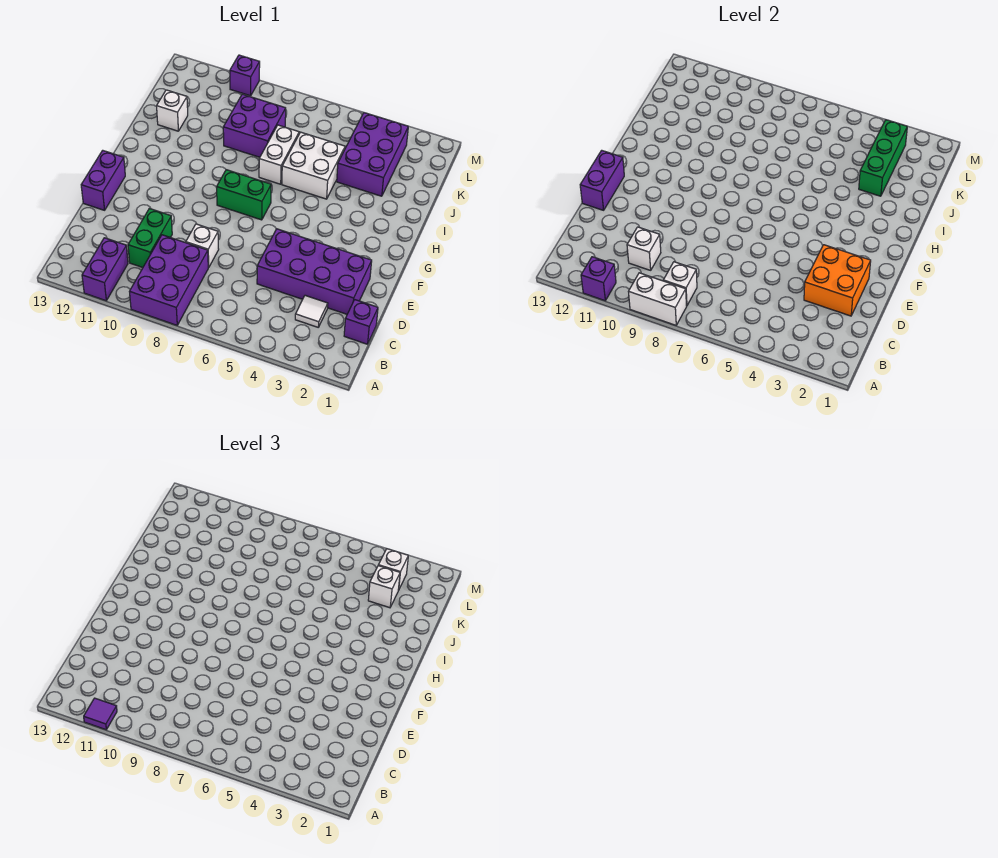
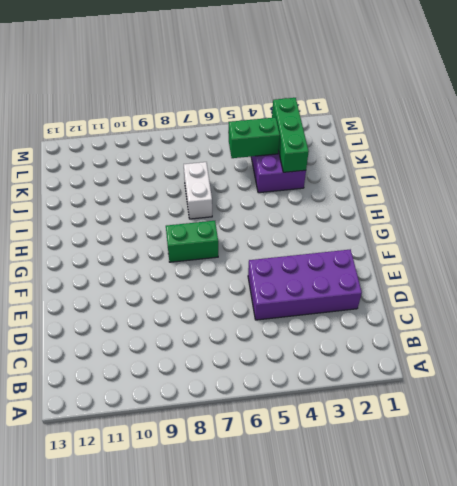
green 1x2 brick [229,117,280,158] -> green 1x2 brick turned to [128,208,172,268]
none -> purple 2x3 brick [129,235,208,325]
none -> purple 1x2 brick [82,238,128,301]
none -> purple 1x1 brick [344,300,378,344]

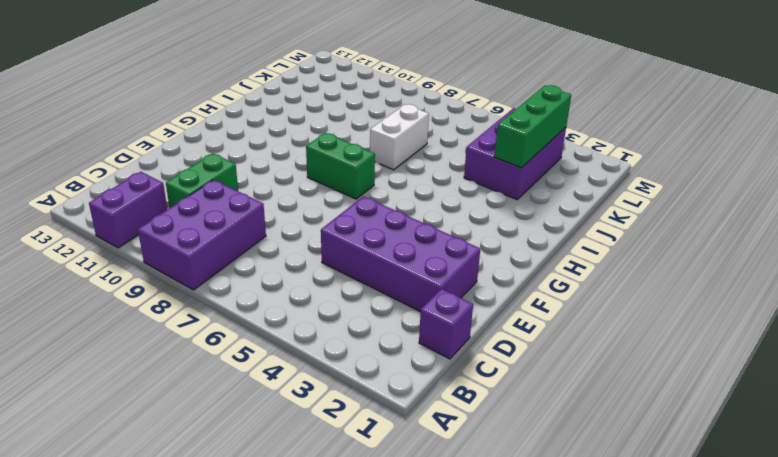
none -> white 1x1 tile [295,295,328,327]
none -> white 1x1 brick [186,224,219,268]
none -> purple 1x2 brick [81,150,125,210]

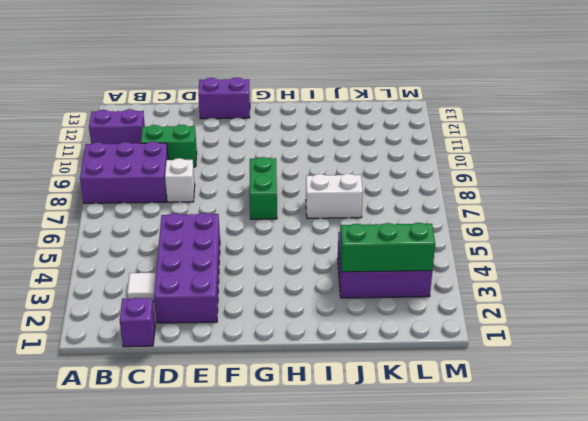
none -> white 2x2 brick [282,132,345,199]
none -> purple 2x2 brick [223,94,286,157]
none -> white 1x1 brick [157,90,188,131]

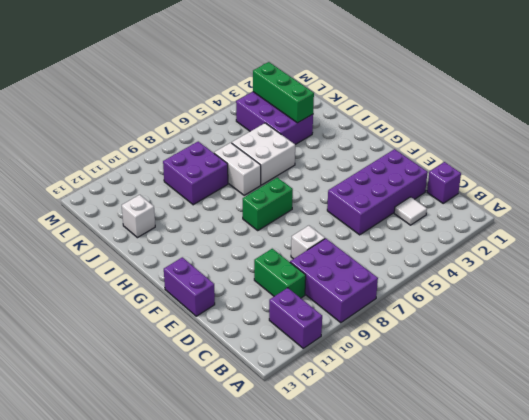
none -> purple 1x1 brick [230,55,260,96]
none -> white 1x2 brick [628,273,687,325]
none -> purple 1x1 brick [581,257,616,301]

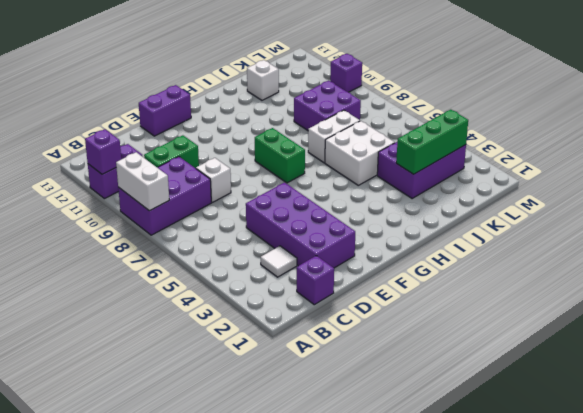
none -> white 1x1 brick [663,262,697,306]
none -> white 1x1 brick [627,227,661,270]
none -> orange 2x2 brick [804,245,871,316]

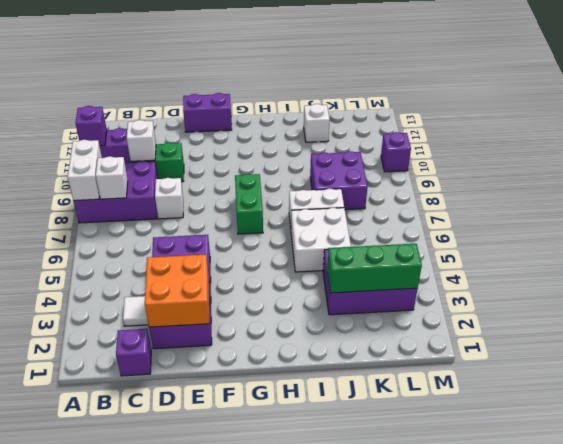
none -> purple 1x2 brick [580,150,624,210]
none -> purple 1x1 tile [84,698,117,730]
none -> white 1x1 brick [368,566,400,608]

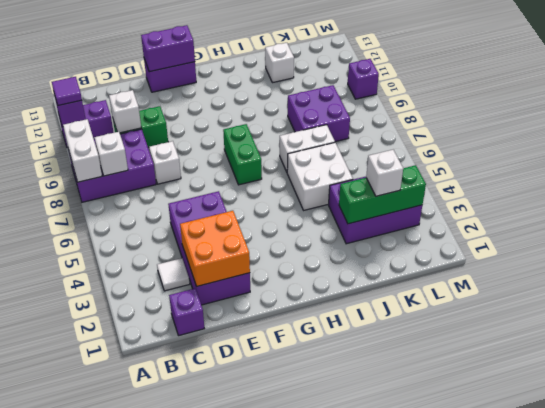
none -> white 1x1 brick [378,549,408,590]

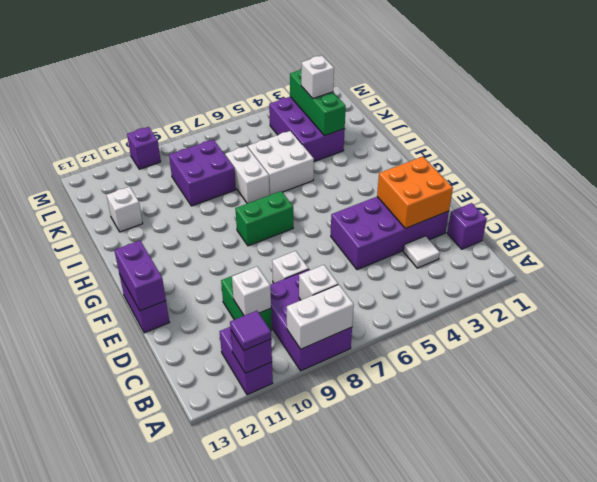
none -> white 1x1 brick [378,549,408,590]

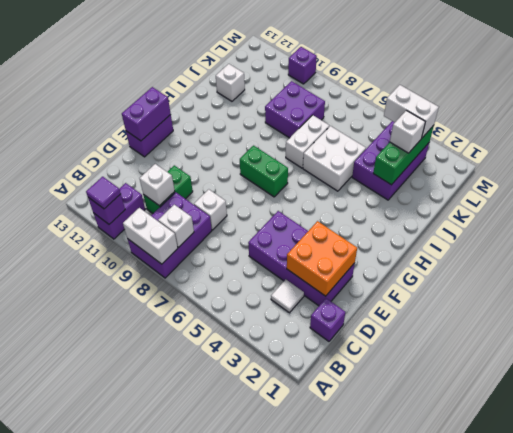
white 1x2 brick [384,85,439,138] -> white 1x1 brick [378,549,408,590]

